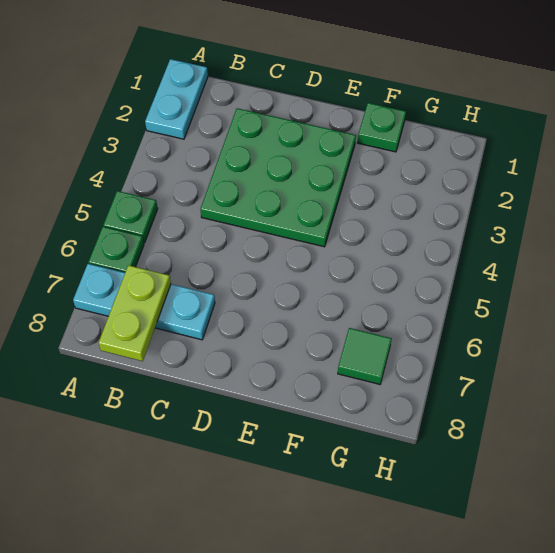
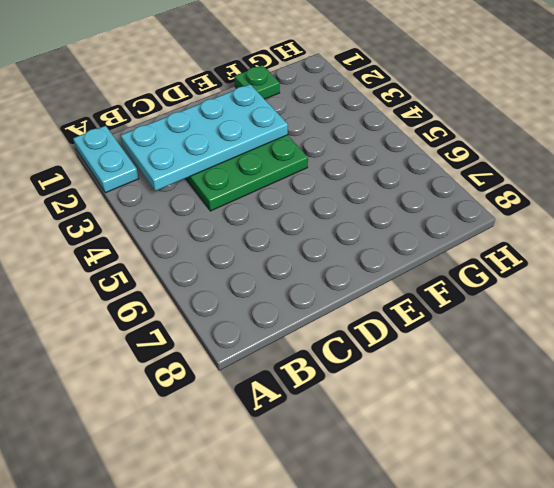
cyan 2x4 plate [121,84,288,191] -> none
none -> green 1x1 plate [103,191,158,243]
none -> green 1x1 plate [88,227,144,273]

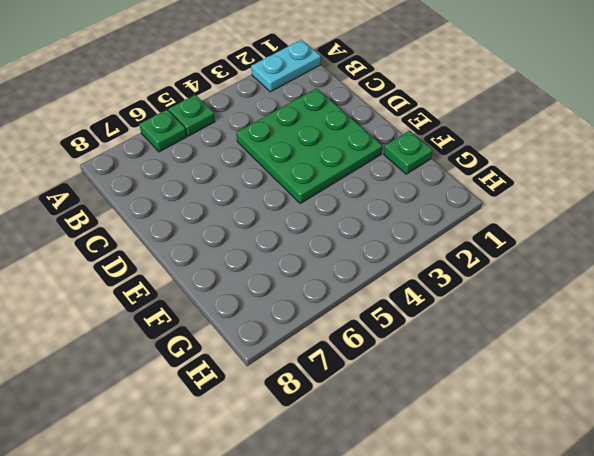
none -> cyan 1x3 plate [73,264,215,340]
none -> green 1x1 tile [338,328,392,384]

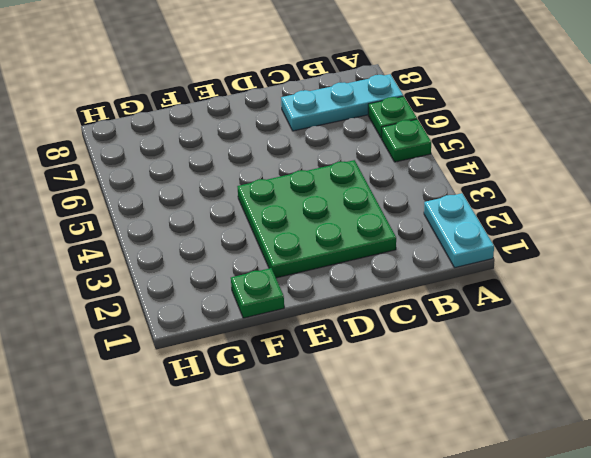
none -> green 1x1 tile [338,328,392,384]
none -> lime 1x2 plate [99,265,171,361]

